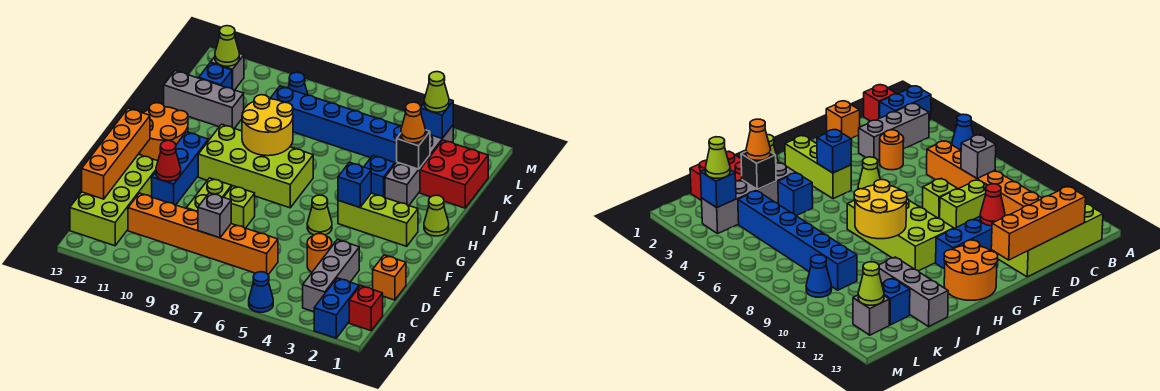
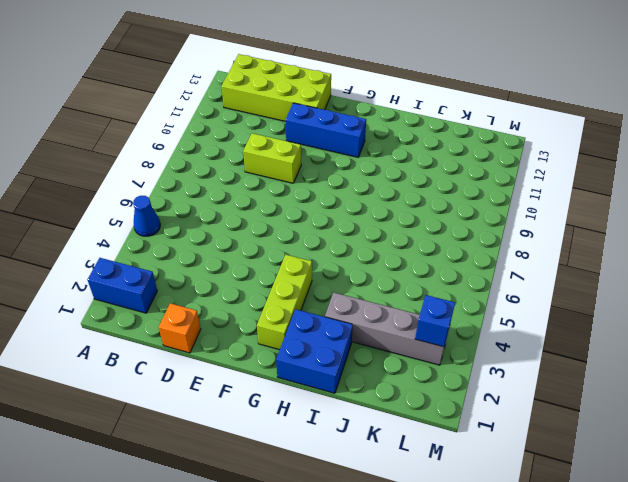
blue 2x2 brick [276,309,353,393] -> lime 1x1 cone [424,195,449,236]
none -> red 1x1 brick [349,286,383,331]
none -> grey 1x3 brick [303,240,359,312]
none -> orange 1x6 brick [128,193,278,275]
none -> orange 1x1 round brick [307,234,332,272]

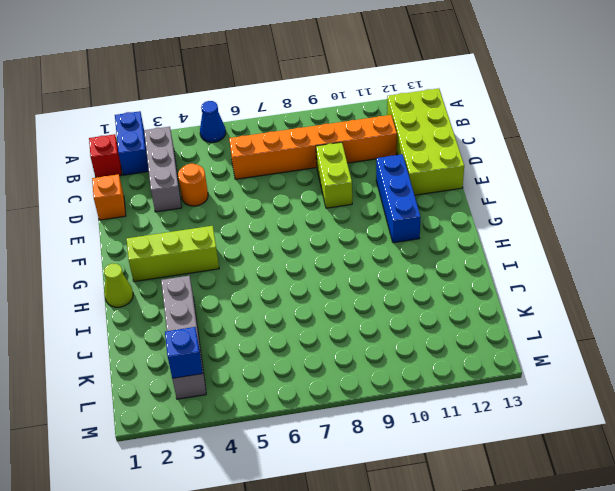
none -> lime 1x1 brick [224,186,255,228]
none -> lime 1x1 cone [307,195,332,235]
none -> lime 2x4 brick [198,124,313,208]
none -> orange 2x2 round brick [139,103,188,161]

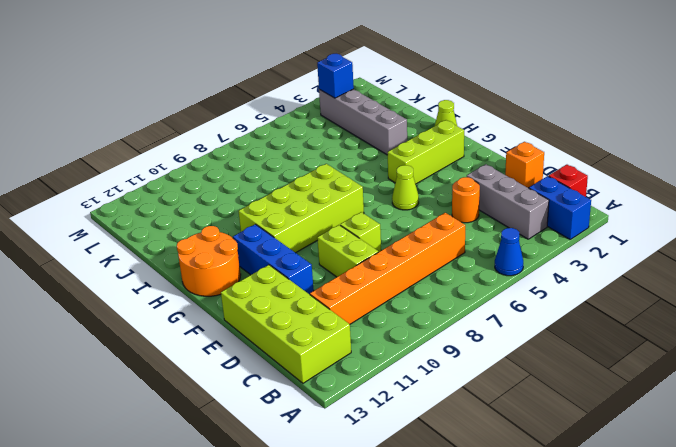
none -> blue 1x1 brick [364,155,395,198]
none -> red 2x2 brick [420,140,488,208]
none -> grey 1x3 brick [164,71,244,128]
none -> blue 1x6 brick [270,86,402,164]

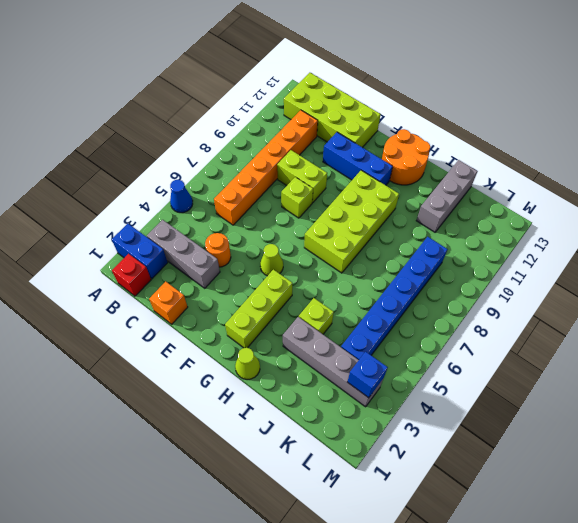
lime 1x1 brick [299,298,334,334] -> blue 1x1 brick [364,155,395,198]
none -> red 2x2 brick [420,140,488,208]
none -> blue 1x1 brick [199,63,232,89]
none -> blue 1x1 cone [288,72,308,95]
none -> grey 1x1 brick [211,53,244,90]

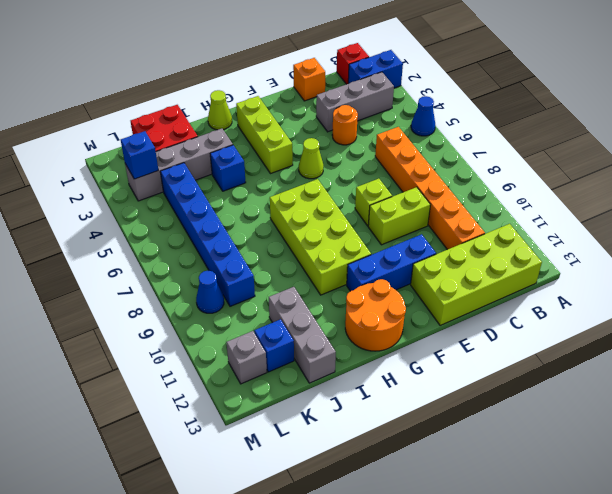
none -> grey 1x1 brick [198,193,231,238]
none -> orange 1x4 brick [82,108,150,199]
none -> red 1x1 cone [156,141,181,181]
none -> blue 1x1 brick [338,162,371,207]

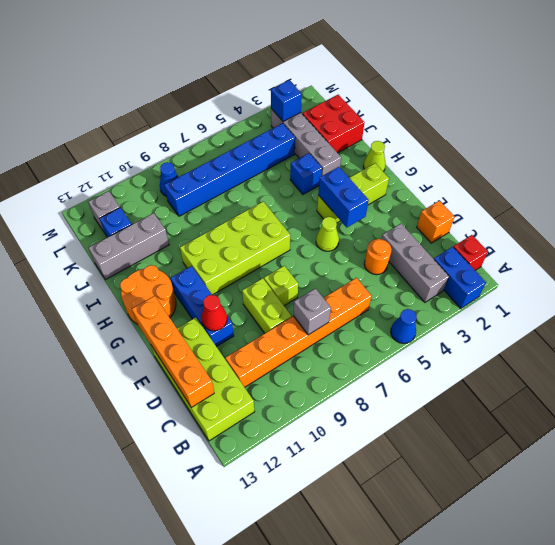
blue 1x2 brick [318,167,369,227] -> blue 1x1 brick [338,162,371,207]
none -> yellow 2x2 round brick [242,95,293,156]
none -> black 1x1 brick [397,130,430,169]
none -> lime 1x1 cone [215,26,239,66]
none -> orange 1x1 cone [401,102,426,143]

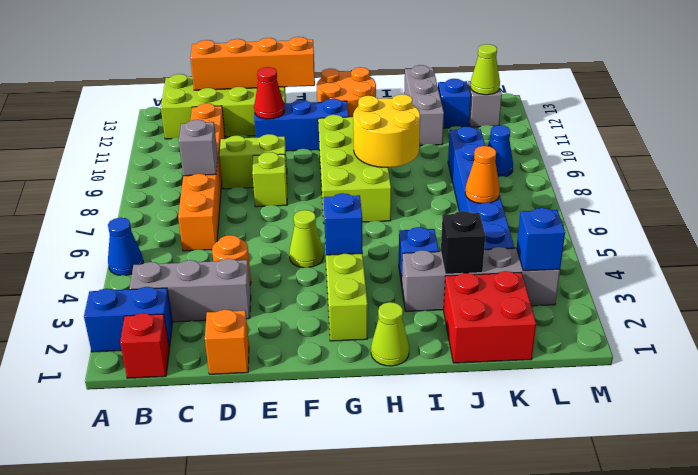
orange 1x1 cone [465,146,500,203] -> orange 1x1 cone moved to [401,102,426,143]
none -> lime 1x1 cone [424,72,449,112]

